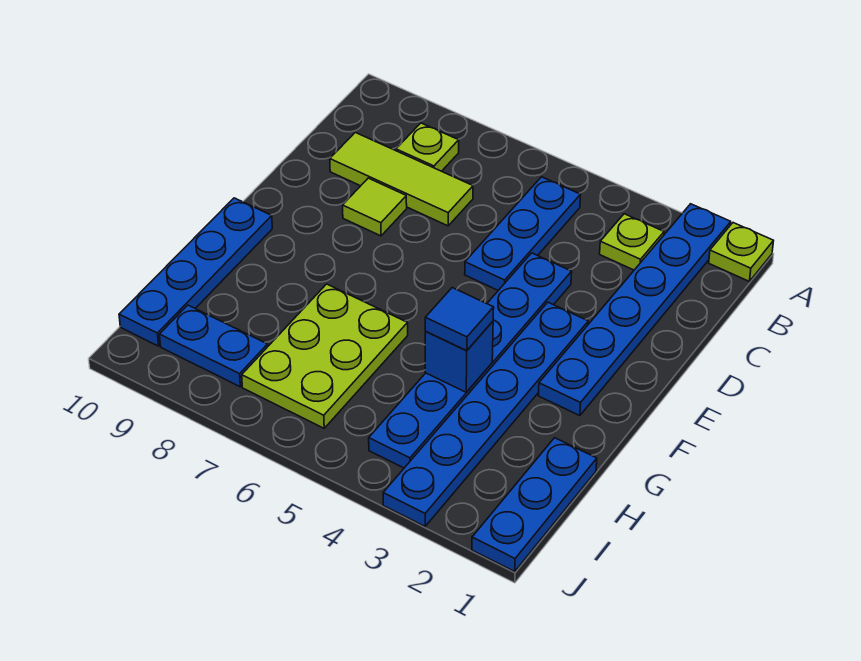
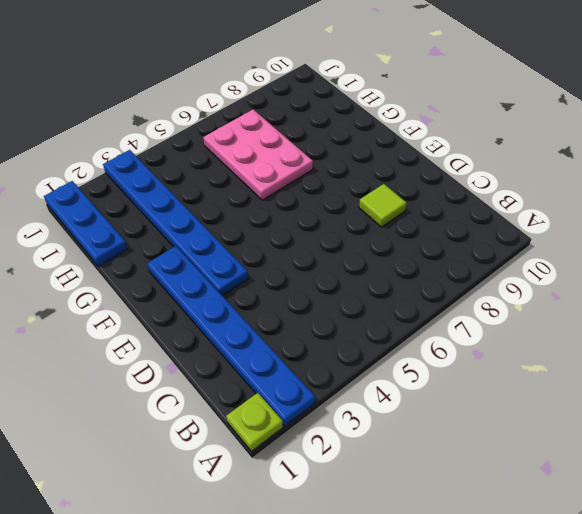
pink 2x3 plate [203,110,313,200] -> lime 2x3 plate [242,284,408,428]
none -> lime 1x1 plate [600,214,664,270]
none -> blue 1x3 plate [465,177,581,290]
none -> lime 1x1 plate [396,123,459,171]

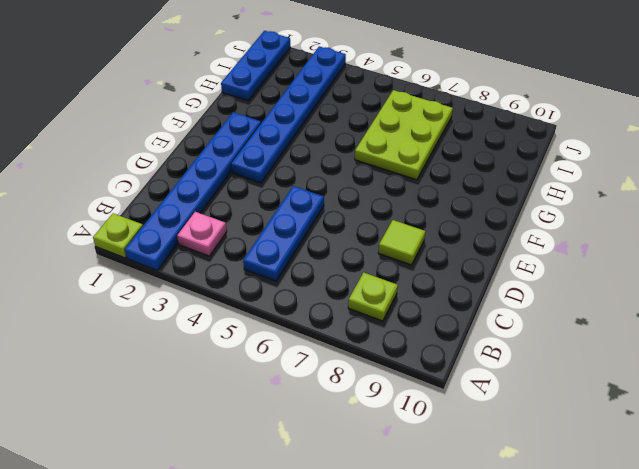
pink 1x1 plate [177,212,227,256] -> lime 1x1 plate [600,214,664,270]
none -> lime 1x3 tile [330,132,473,226]
none -> blue 1x6 plate [369,253,572,468]
none -> blue 1x4 plate [119,198,272,346]

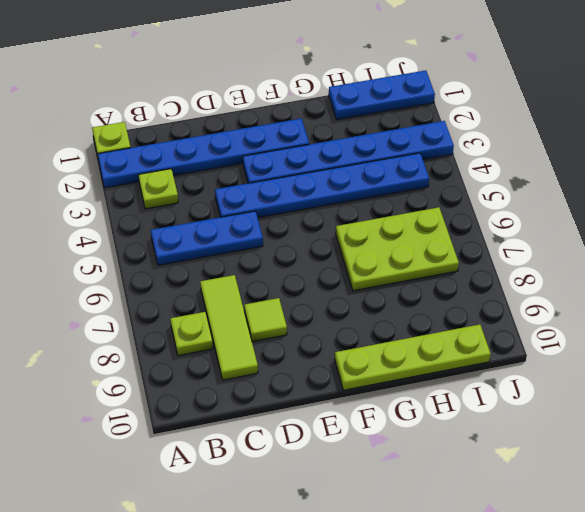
lime 1x4 plate [335,324,491,390] -> blue 1x4 plate [119,198,272,346]
none -> blue 1x2 plate [159,305,268,387]
none -> blue 1x1 brick [425,321,493,392]
none -> blue 1x1 tile [425,288,494,350]

